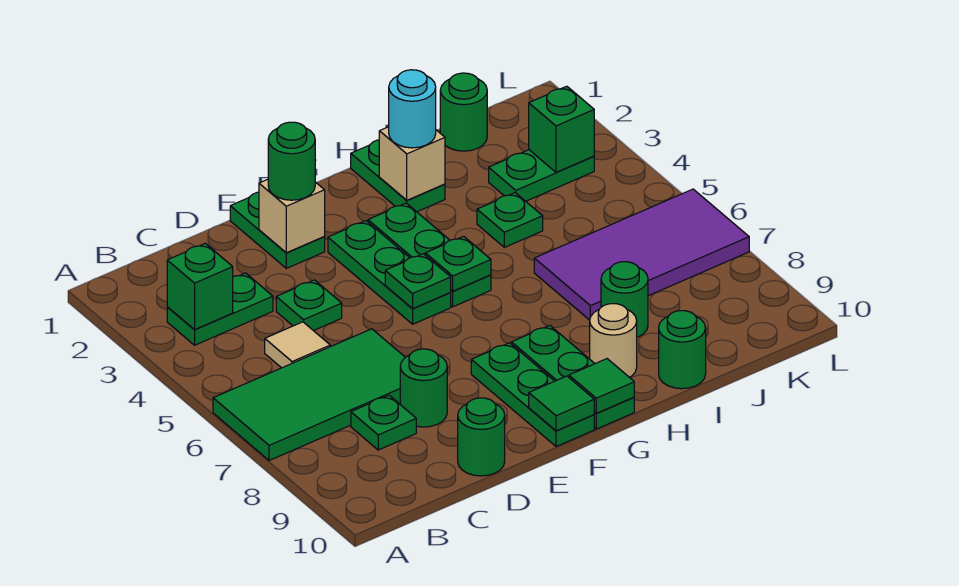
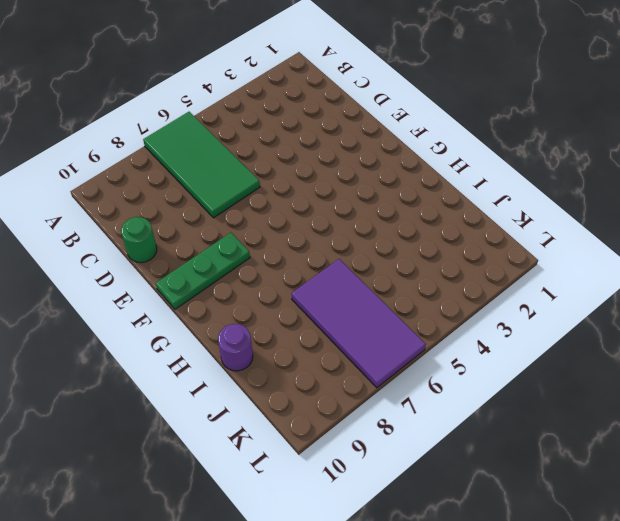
purple 1x1 round brick [218,324,253,371] -> green 1x1 round brick [659,311,706,389]
none -> green 1x2 plate [167,273,273,345]
none -> tan 1x1 tile [265,322,330,368]
none -> green 1x1 plate [351,395,416,450]
none -> green 1x1 plate [276,280,342,331]

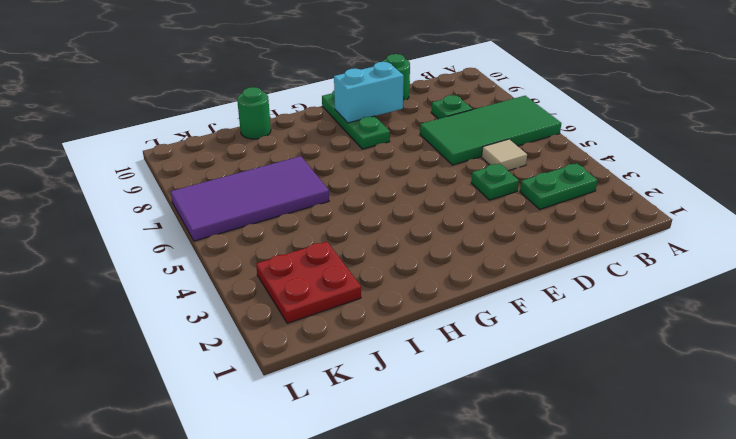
cyan 1x2 brick [334,62,404,123] -> none
red 2x2 plate [256,242,361,323] -> green 1x2 plate [489,150,594,201]
none -> green 1x1 round brick [400,349,447,427]
none -> green 1x2 plate [230,192,325,268]
none -> green 1x3 plate [328,221,451,324]
none -> green 1x3 plate [368,203,491,307]

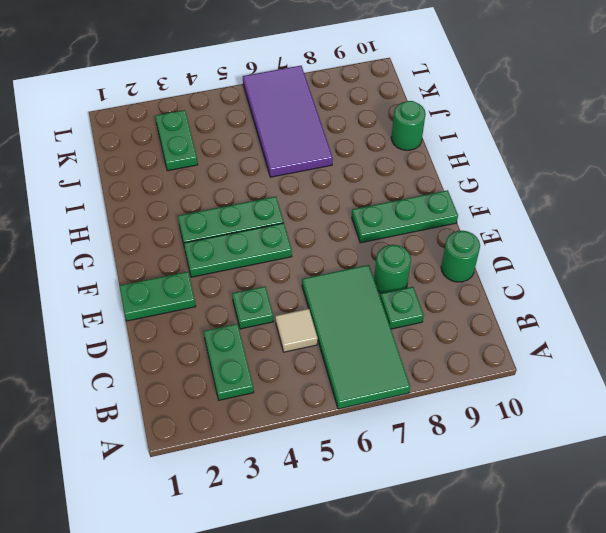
none -> green 1x3 plate [512,325,634,429]
none -> green 1x2 plate [351,140,445,212]
none -> tan 1x1 round brick [590,304,637,377]
none -> green 1x1 plate [477,193,543,247]

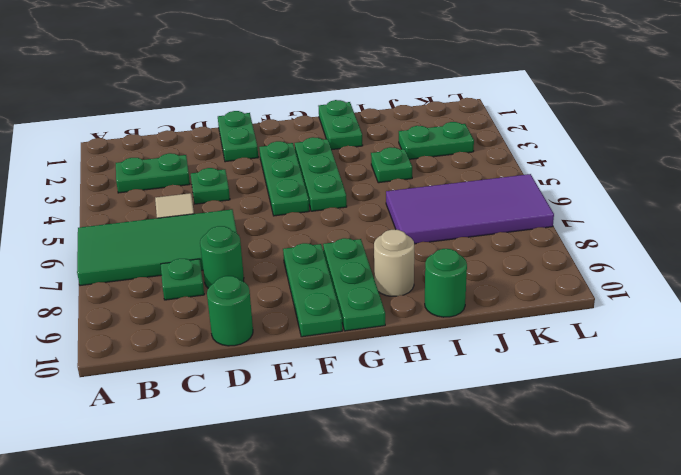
none -> green 1x1 round brick [601,262,648,337]
none -> green 1x1 round brick [440,73,487,151]
none -> green 1x1 brick [167,243,233,330]
none -> tan 1x1 brick [259,179,325,253]

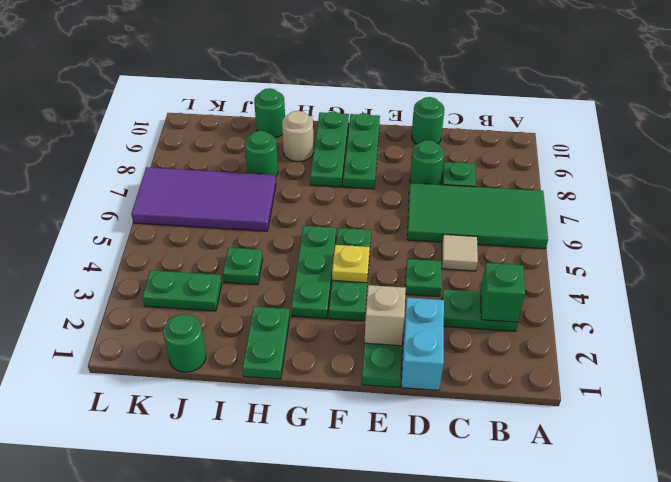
cyan 1x2 brick [401,298,444,390] -> none
yellow 1x1 plate [332,245,370,283] -> none
none -> green 1x1 plate [385,254,451,308]
none -> green 1x1 tile [529,376,594,431]
none -> green 1x1 plate [425,236,491,291]
none -> green 1x1 tile [569,359,634,413]

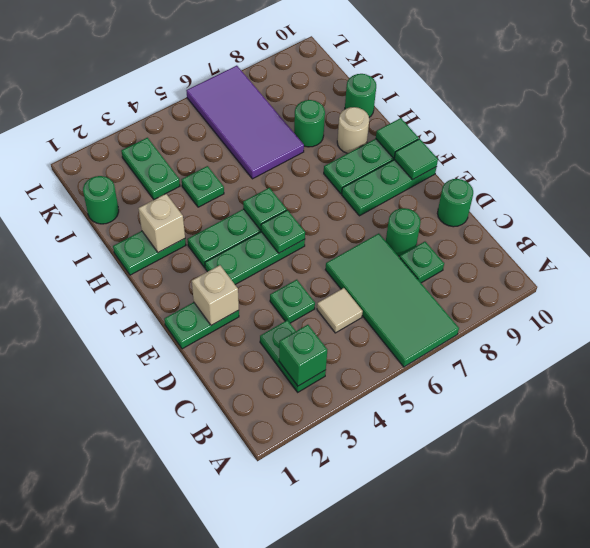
none -> green 1x1 brick [529,86,594,172]
none -> green 1x1 round brick [268,122,315,200]
none -> cyan 1x1 round brick [389,70,436,148]

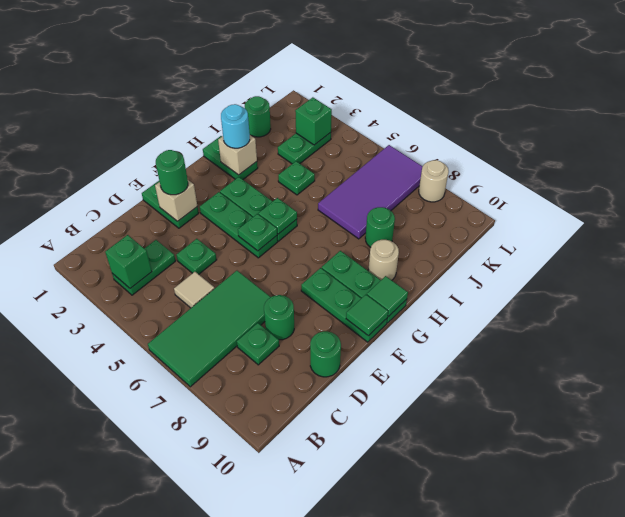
tan 1x1 round brick [419,160,449,202] -> none
none -> green 1x1 round brick [659,311,706,389]

